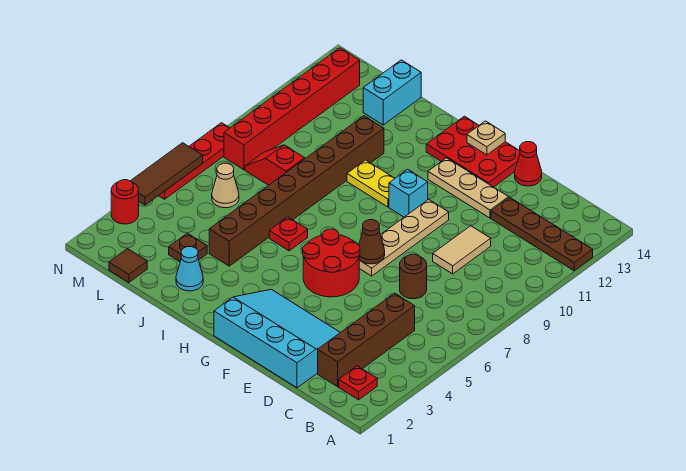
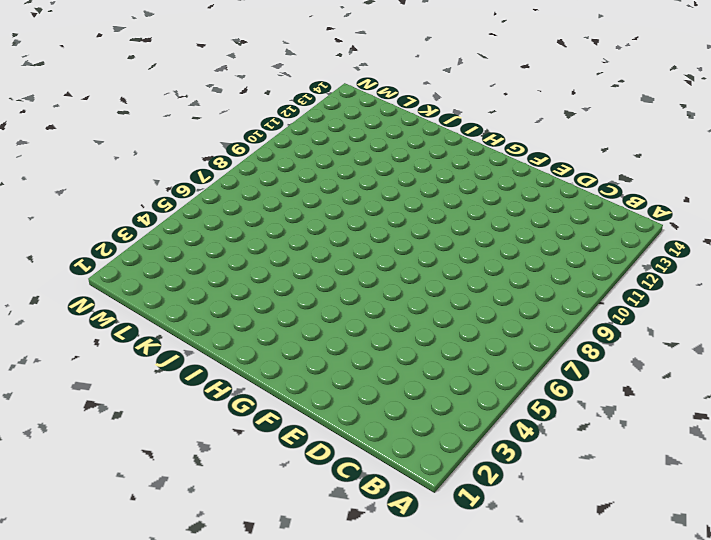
none -> brown 1x4 plate [491,197,593,271]
none -> red 1x1 plate [339,366,377,400]
none -> brown 1x4 brick [318,293,415,387]

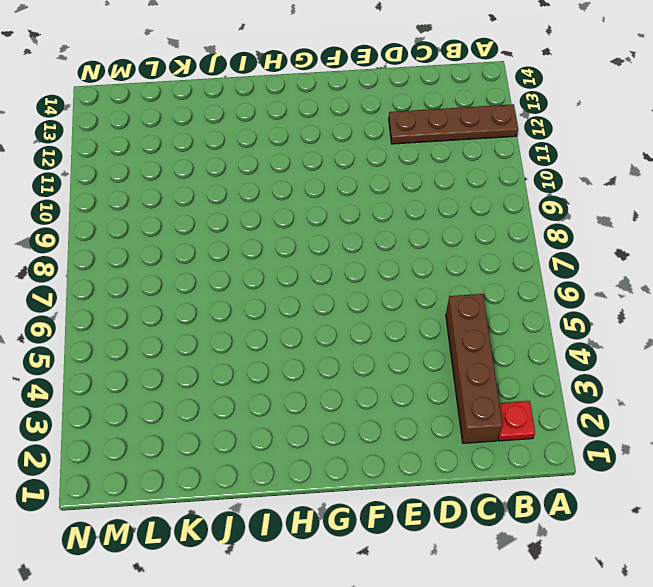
none -> cyan 3x4 slope [214,289,340,388]
none -> brown 1x1 round brick [400,254,427,299]
none -> tan 1x2 tile [433,226,491,274]

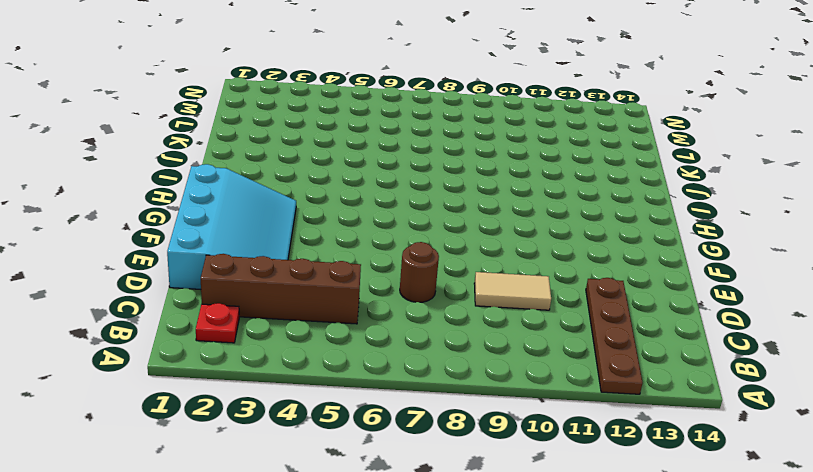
none -> tan 1x3 plate [428,158,509,218]
none -> red 1x1 cone [515,142,542,186]
none -> red 2x2 round brick [303,229,360,297]

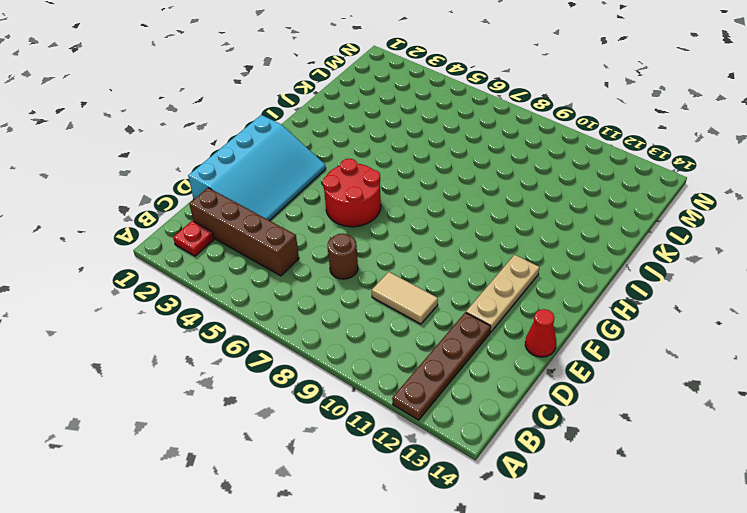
none -> tan 1x4 plate [359,200,449,276]
none -> red 2x3 plate [426,116,520,187]
none -> cyan 1x1 brick [389,169,428,217]

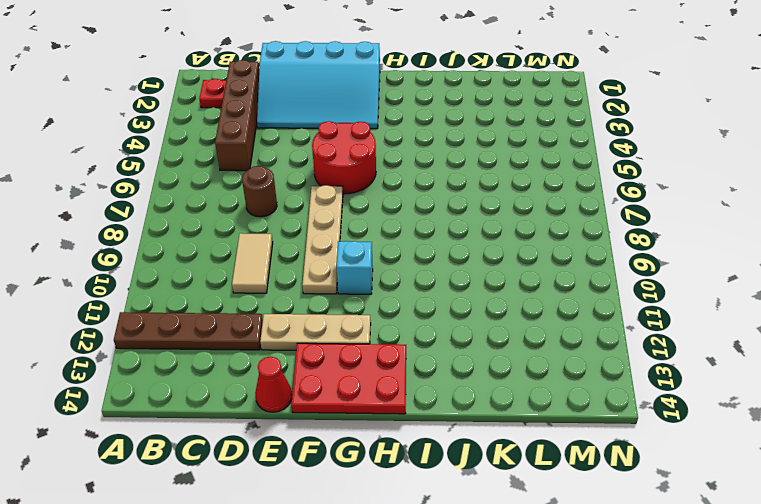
none -> yellow 1x2 plate [347,160,395,207]
none -> red 1x1 plate [269,217,308,251]
none -> cyan 1x1 cone [176,247,203,291]

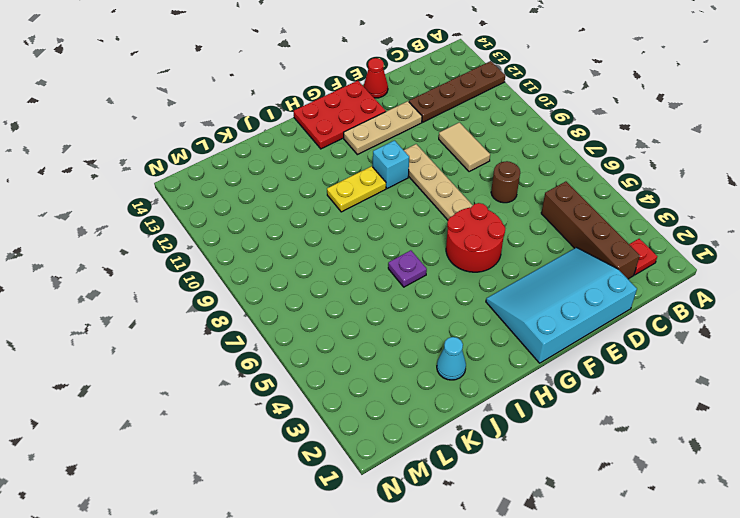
purple 1x1 plate [388,250,427,287] -> red 1x1 plate [269,217,308,251]
none -> brown 1x8 brick [209,116,384,266]
none -> brown 1x1 plate [169,233,207,262]
none -> red 1x2 slope [245,145,305,185]

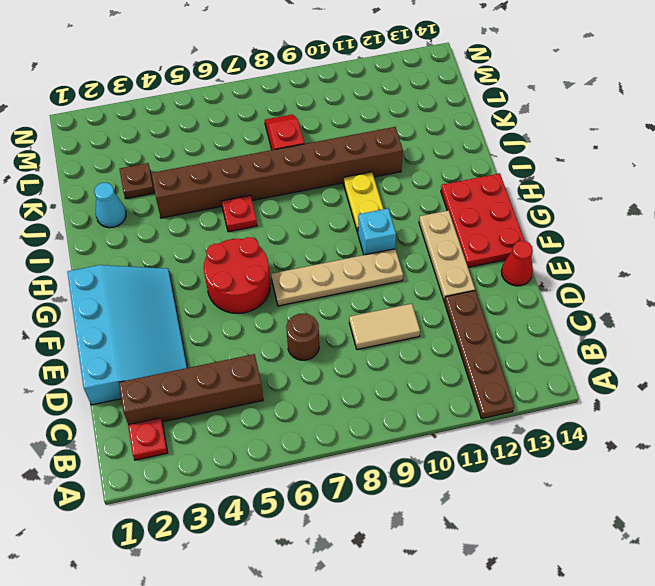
none -> cyan 1x2 brick [363,60,421,125]
none -> brown 1x1 tile [109,249,147,283]
none -> tan 1x1 cone [212,163,239,208]

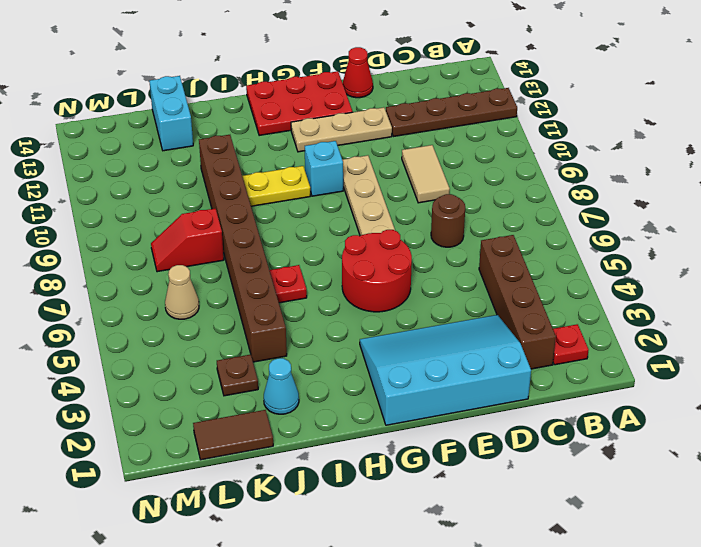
brown 1x2 tile [193,410,273,460] -> brown 1x1 tile [109,249,147,283]
none -> red 1x6 brick [224,48,360,170]
none -> red 1x1 round brick [111,180,139,224]
none -> red 1x4 plate [159,123,229,199]

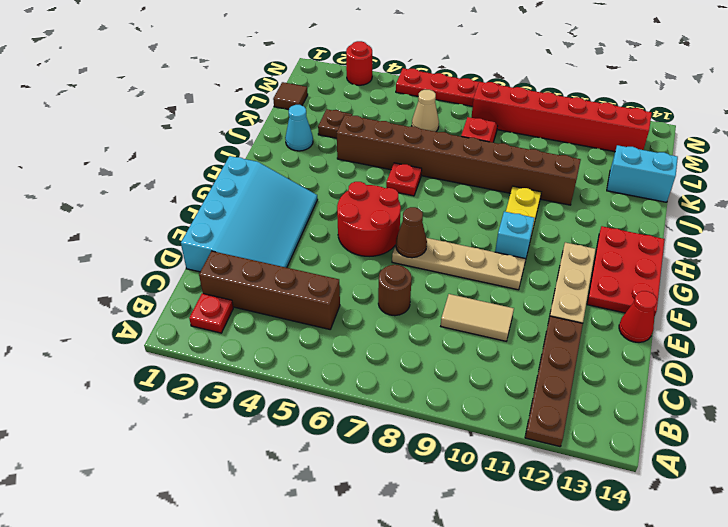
none -> tan 1x1 plate [467,121,505,155]
none -> brown 1x3 tile [131,143,203,205]

